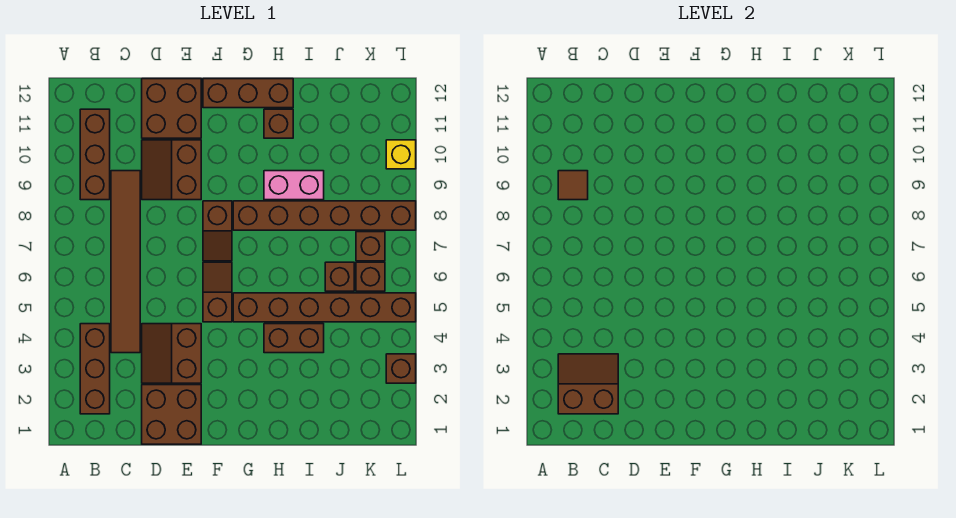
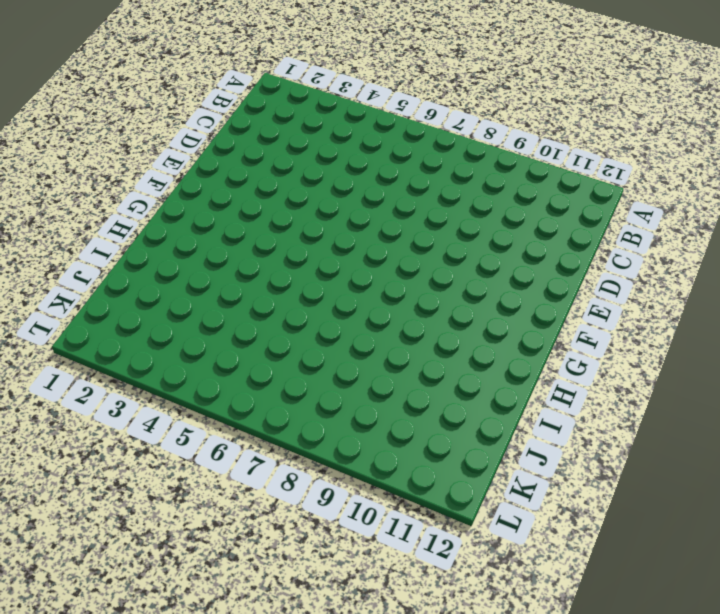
none -> brown 1x3 brick [80,324,110,414]
none -> brown 1x3 brick [80,109,110,200]
none -> brown 1x6 tile [111,171,140,353]

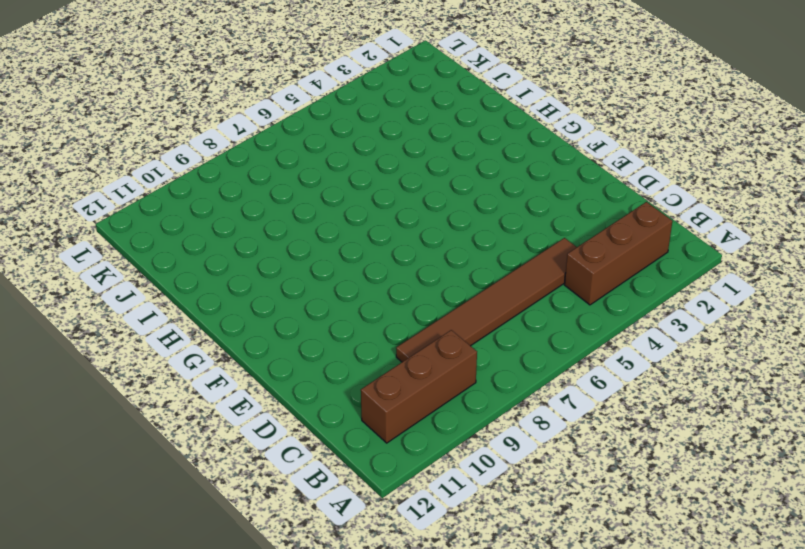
none -> brown 2x2 brick [142,385,201,444]
none -> brown 2x2 slope [142,324,201,383]
none -> brown 2x2 slope [142,140,201,200]

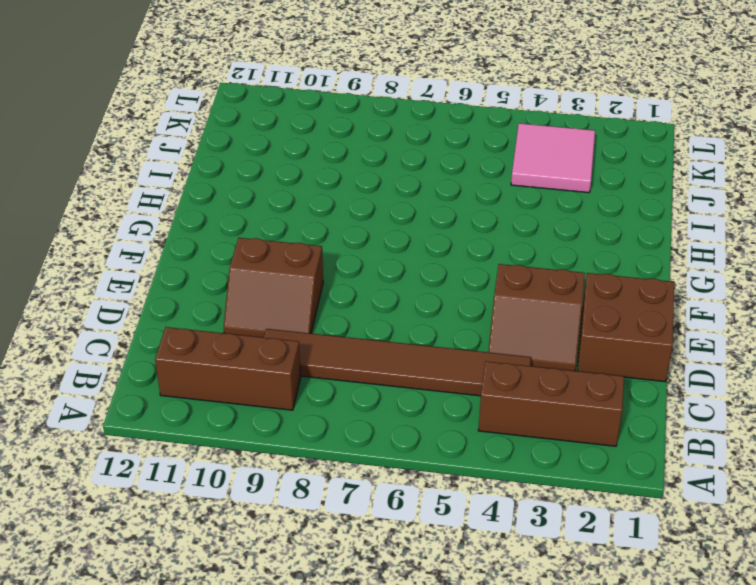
pink 2x2 tile [511,123,595,193] -> none
none -> brown 2x2 brick [142,79,201,138]
none -> brown 1x2 slope [203,262,232,322]
none -> brown 1x2 slope [203,201,232,261]

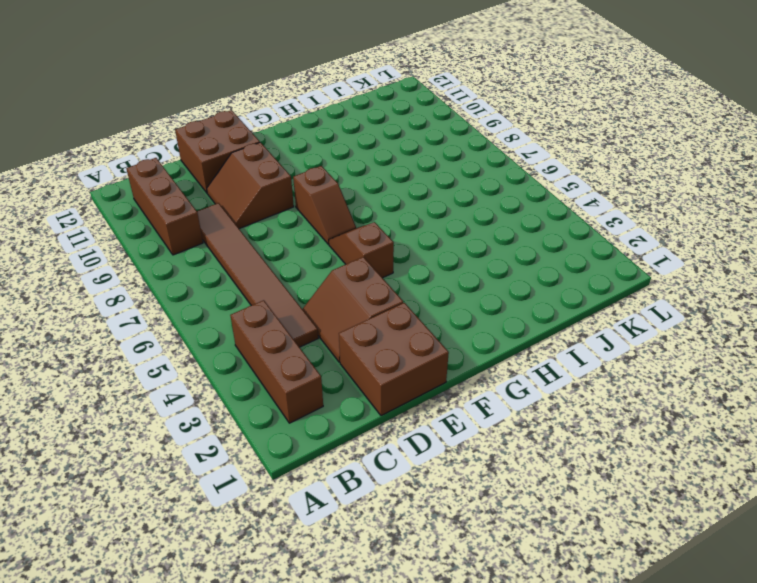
none -> brown 1x3 brick [203,79,293,108]
none -> brown 1x6 brick [233,293,416,322]
none -> brown 1x6 brick [233,201,416,230]

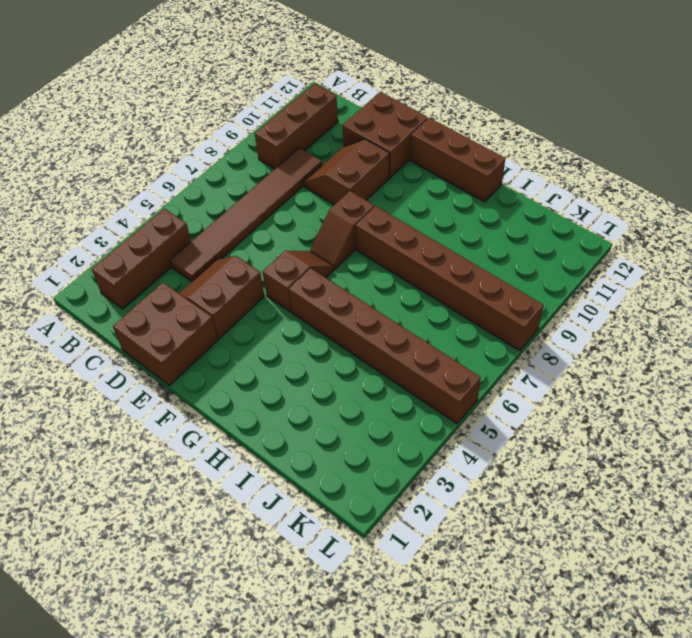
none -> brown 1x2 brick [264,324,324,353]
none -> pink 1x2 brick [264,171,324,200]
none -> brown 1x1 brick [264,109,293,138]

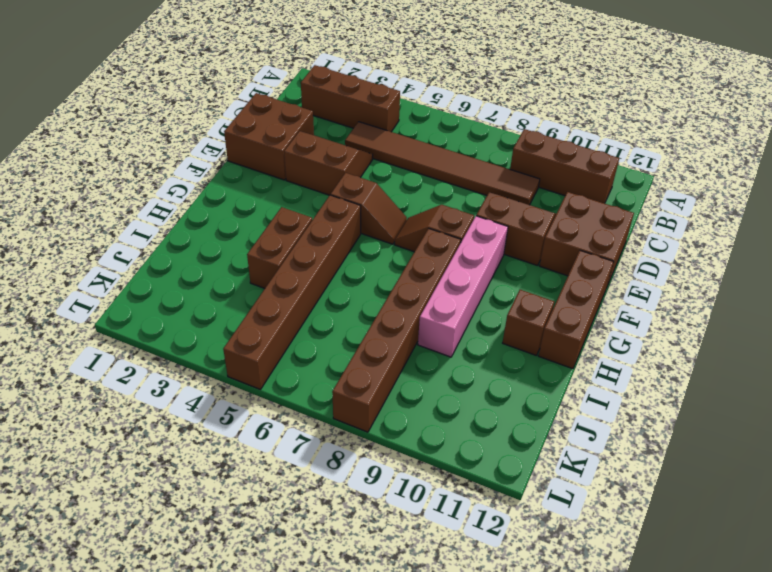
pink 1x4 brick [418,216,508,357] -> pink 1x2 brick [264,171,324,200]
none -> brown 1x1 brick [325,262,354,291]
none -> brown 1x1 brick [356,262,385,291]
none -> brown 1x1 brick [356,232,385,261]

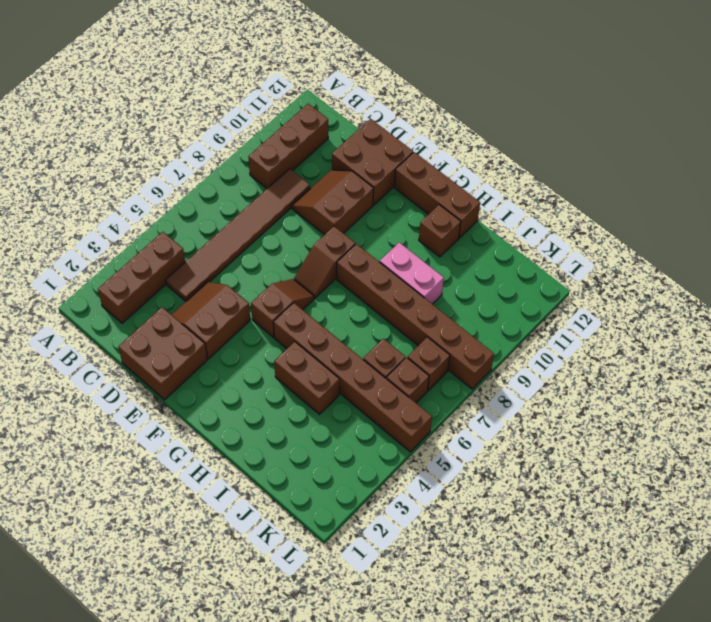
none -> brown 1x1 brick [386,354,416,383]
none -> yellow 1x1 brick [386,140,416,169]
none -> brown 2x2 slope [558,354,618,414]

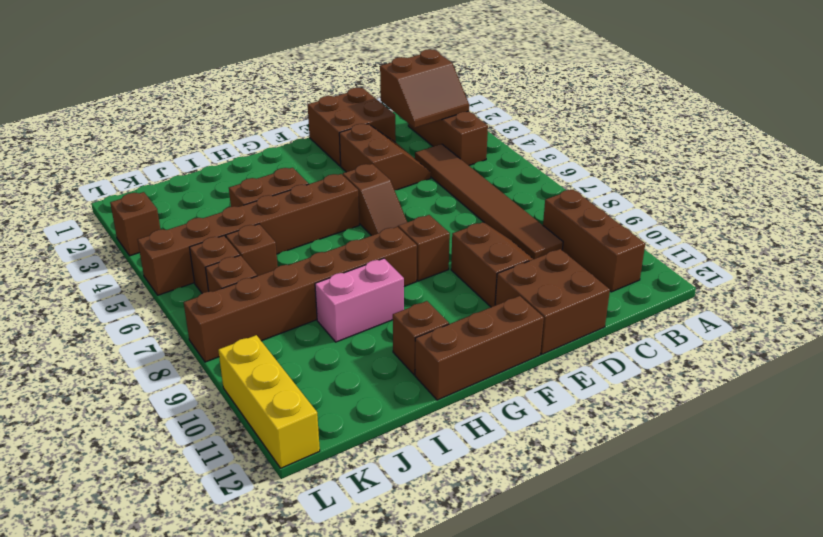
yellow 1x3 brick [218,335,320,468] -> yellow 1x1 brick [386,140,416,169]
none -> brown 1x1 tile [558,171,588,200]

